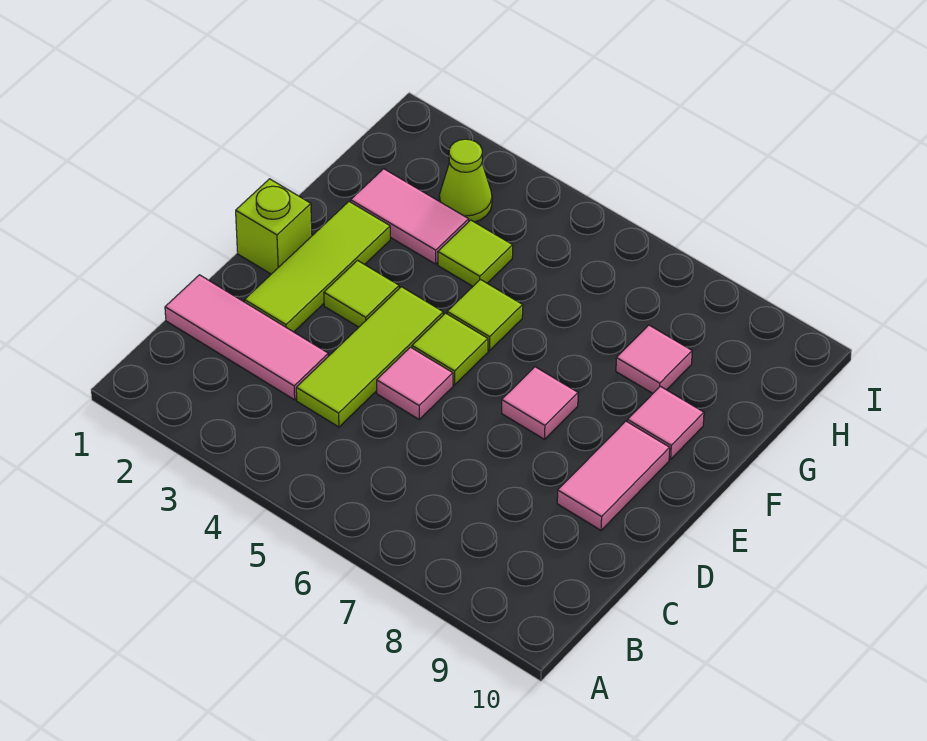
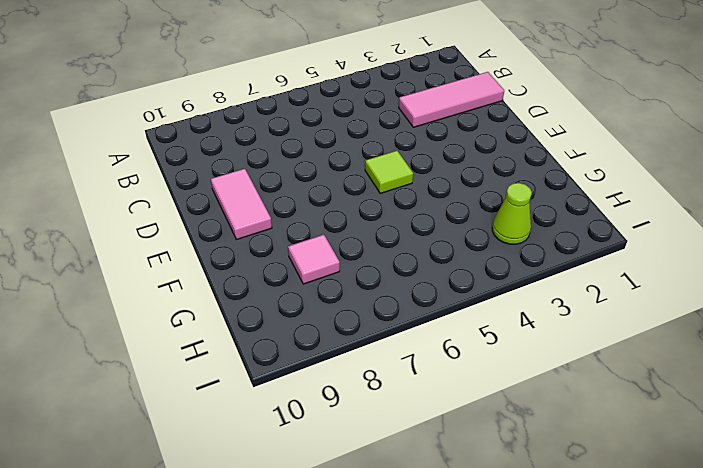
none -> lime 1x3 tile [296,287,443,427]
none -> lime 1x3 tile [245,202,390,332]
none -> pink 1x1 tile [377,347,453,419]

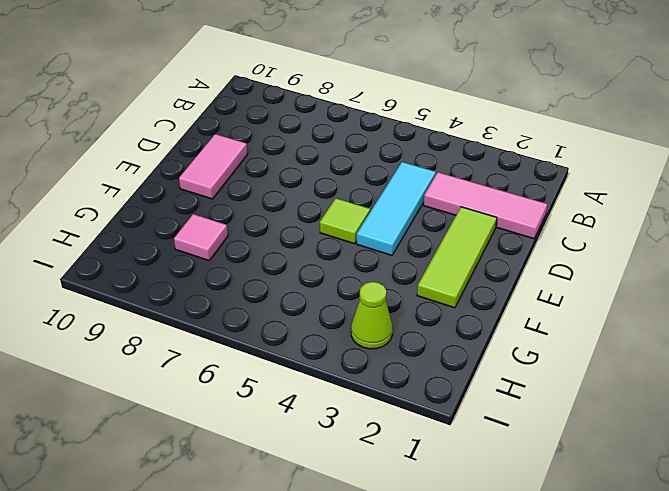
cyan 1x3 tile [357,162,436,255] -> lime 1x3 tile [296,287,443,427]
none -> pink 1x1 tile [377,347,453,419]
none -> lime 1x1 brick [236,179,312,274]
none -> lime 1x1 tile [324,261,399,327]

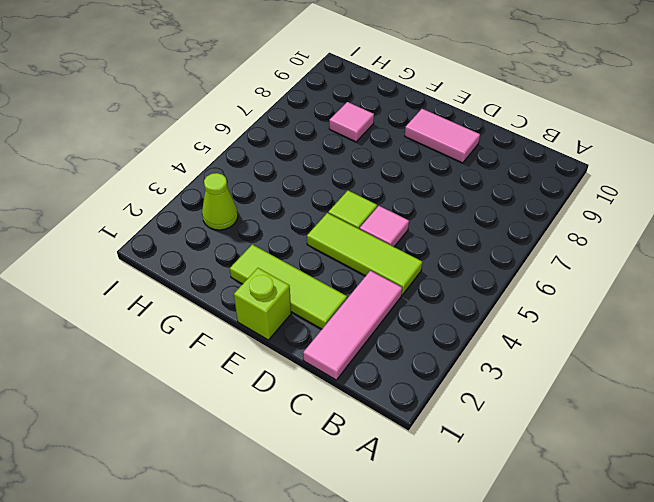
none -> lime 1x1 tile [324,261,399,327]
none -> pink 1x1 tile [502,367,578,439]
none -> lime 1x1 tile [447,279,523,351]

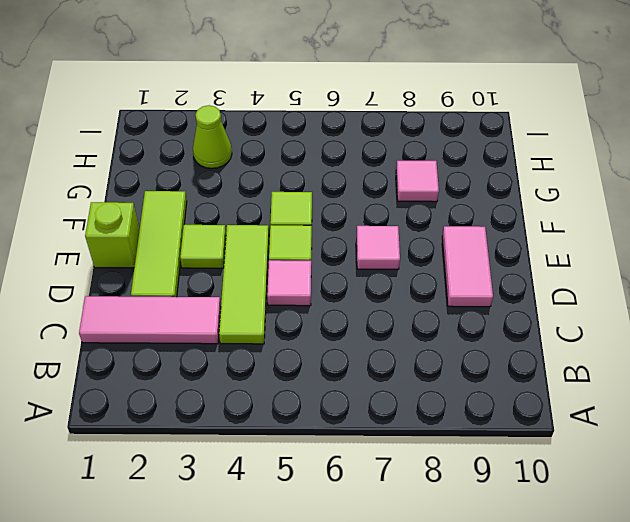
none -> pink 1x1 tile [627,386,704,459]
none -> pink 1x2 tile [351,169,469,264]
none -> lime 1x1 tile [438,220,513,286]

